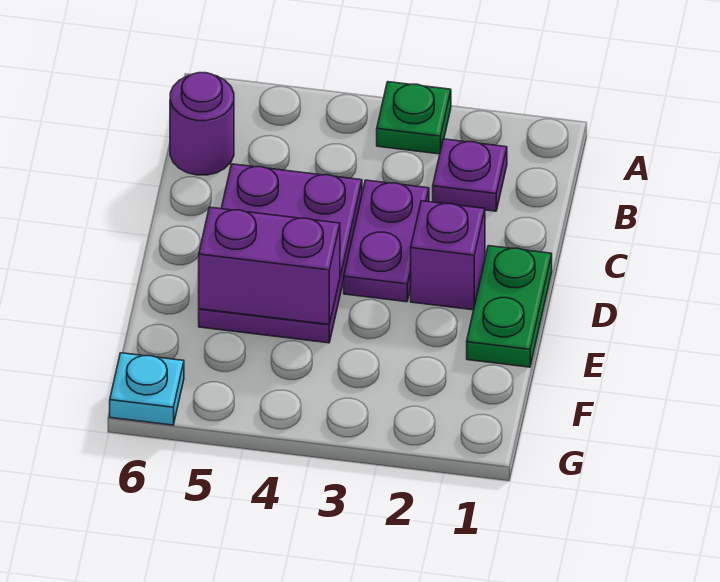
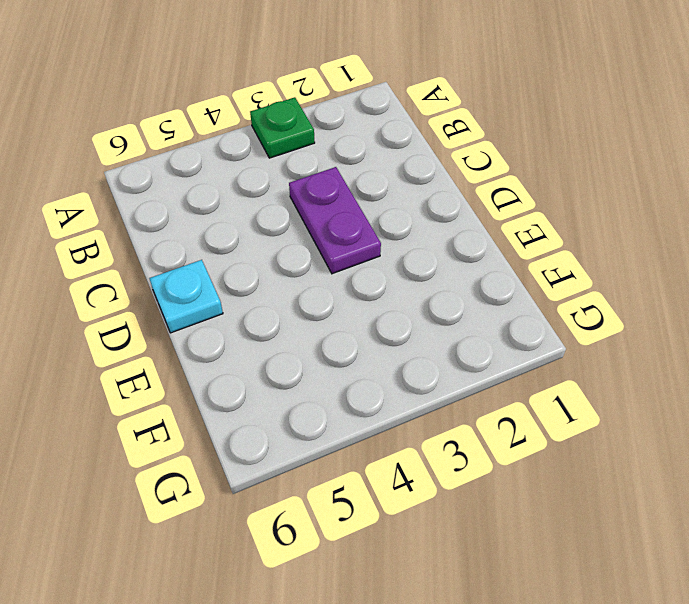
cyan 1x1 plate [149,260,223,333] -> cyan 1x1 plate moved to [110,353,184,425]
none -> purple 1x1 plate [433,139,507,211]
none -> purple 1x1 round brick [170,73,234,175]

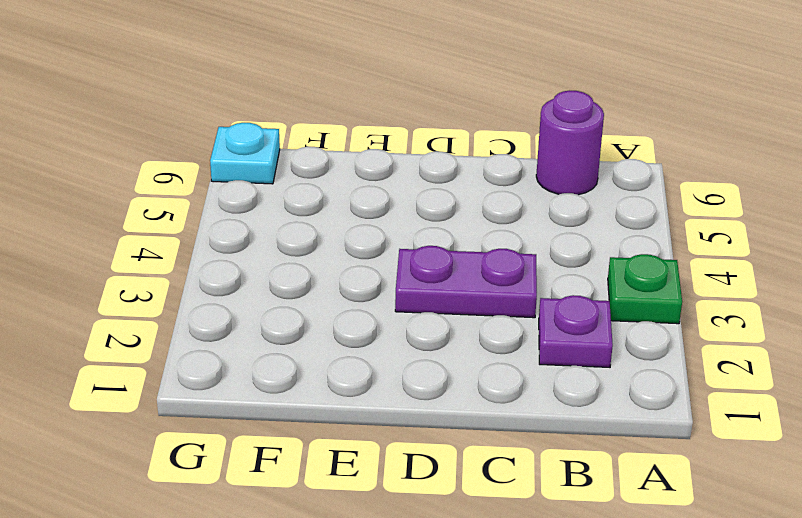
none -> purple 2x3 plate [199,164,362,343]
none -> green 1x2 plate [467,246,552,367]

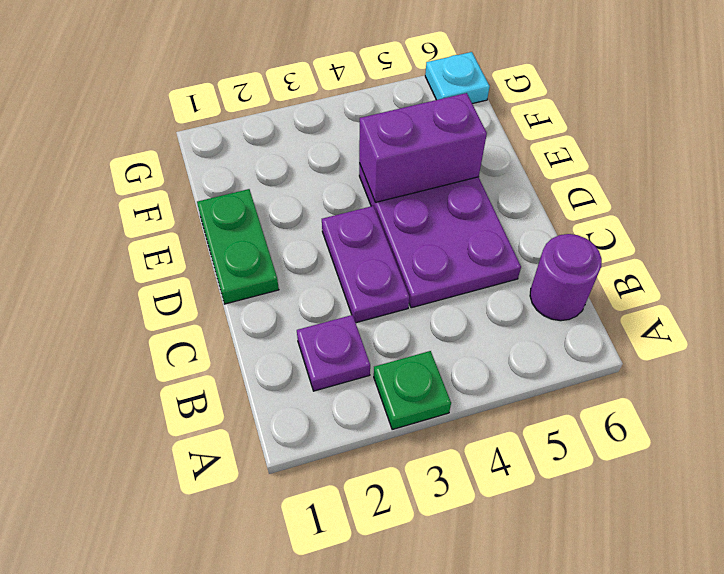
none -> purple 1x1 brick [411,201,485,310]

